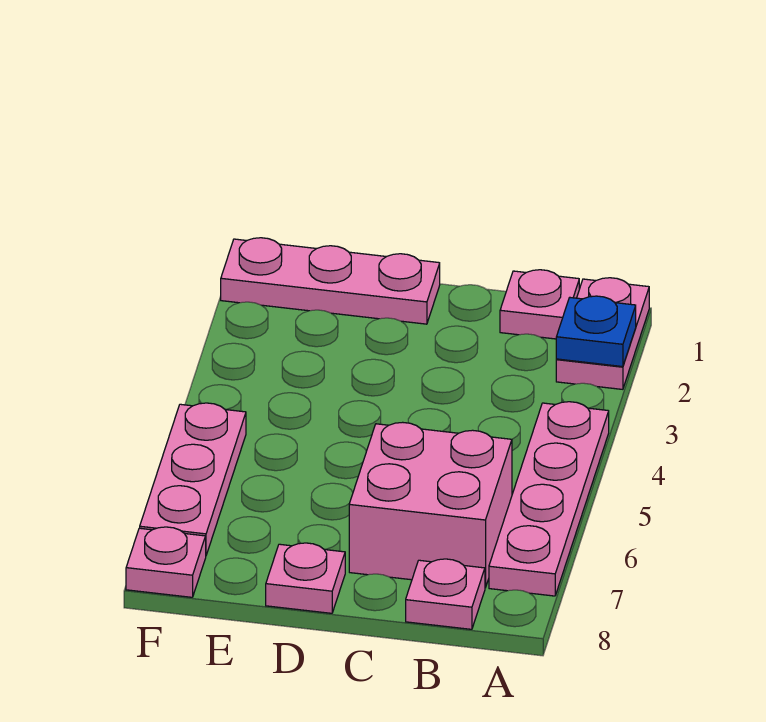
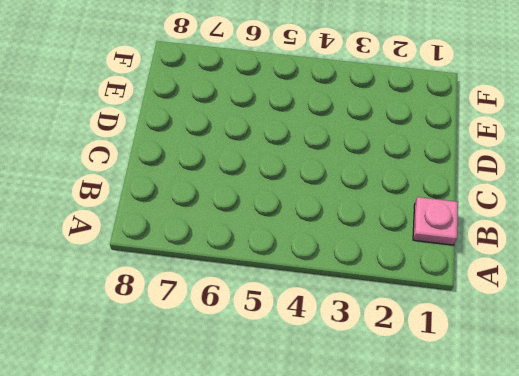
none -> pink 1x2 plate [556,278,649,389]
none -> pink 1x4 plate [489,402,609,596]

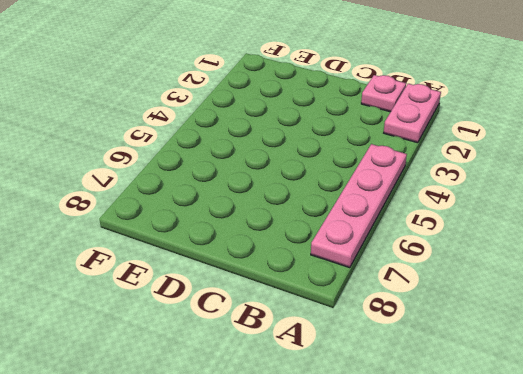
none -> pink 2x2 brick [349,422,512,588]
none -> pink 1x1 plate [406,559,485,629]

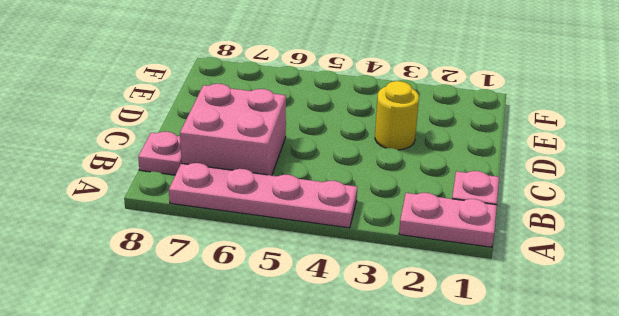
yellow 1x1 round brick [375,81,419,150] -> none
none -> pink 1x3 plate [221,238,440,324]
none -> pink 1x1 plate [266,543,345,613]

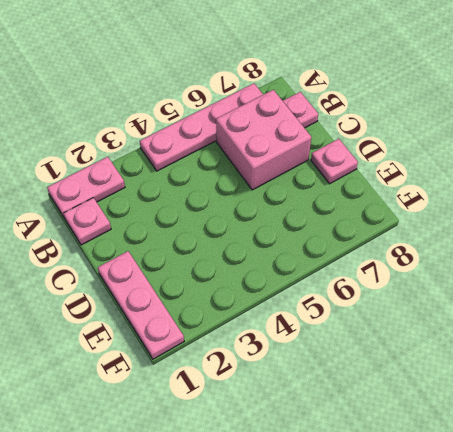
none -> pink 1x3 plate [140,403,246,555]
none -> pink 1x1 plate [126,527,206,597]

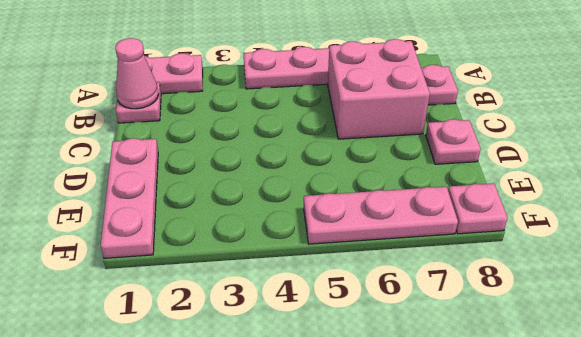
pink 1x1 cone [115,38,159,109] -> none
none -> blue 1x1 plate [556,296,636,367]

